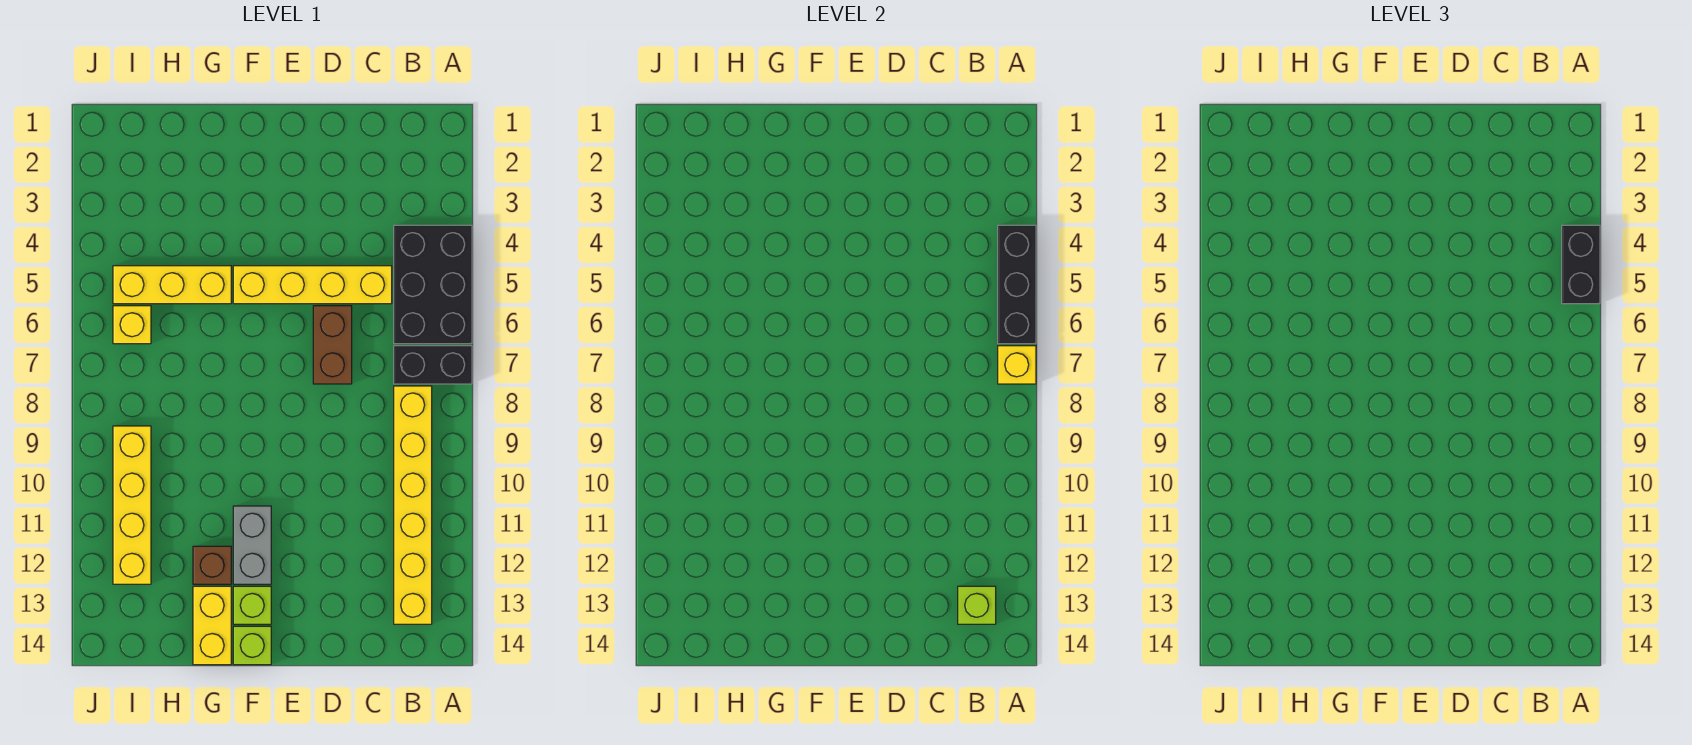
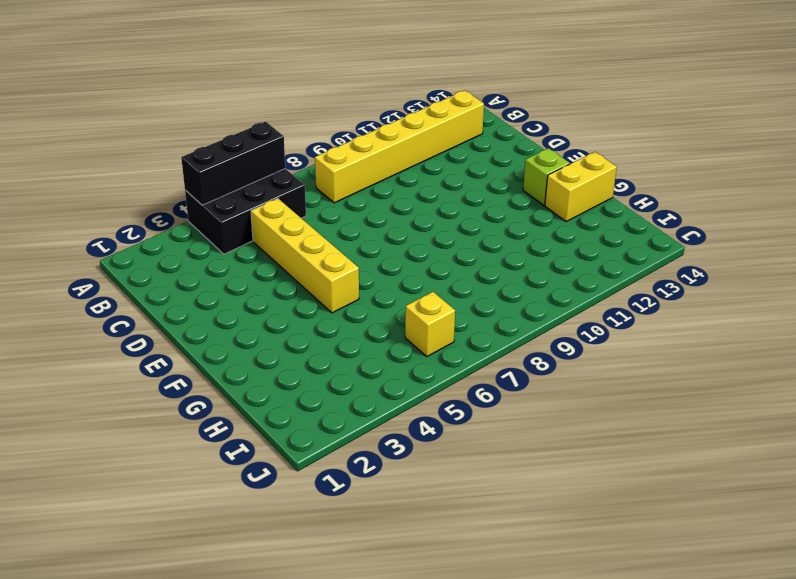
none -> black 1x2 brick [394,346,472,384]
none -> brown 1x2 brick [313,306,352,384]
none -> grey 1x2 brick [233,506,271,584]

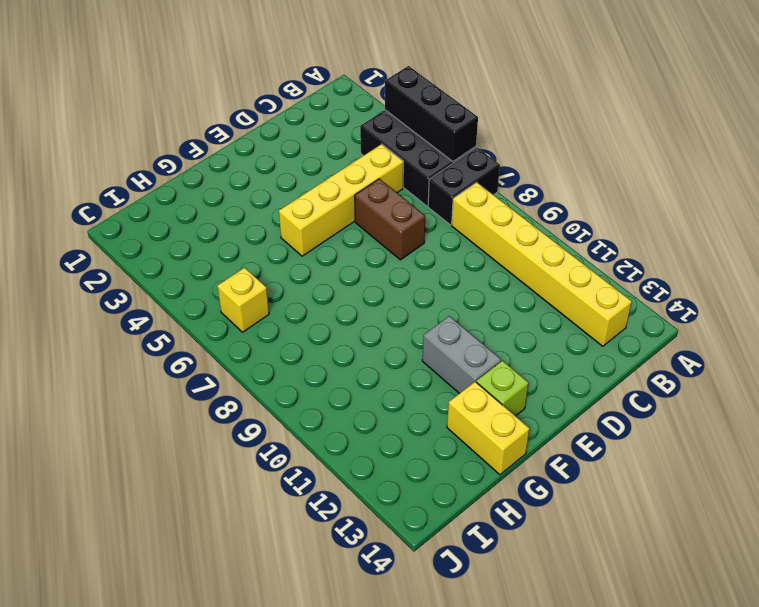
none -> lime 1x1 brick [233,626,271,665]
none -> yellow 1x3 brick [113,266,231,304]
none -> brown 1x1 brick [193,546,231,584]

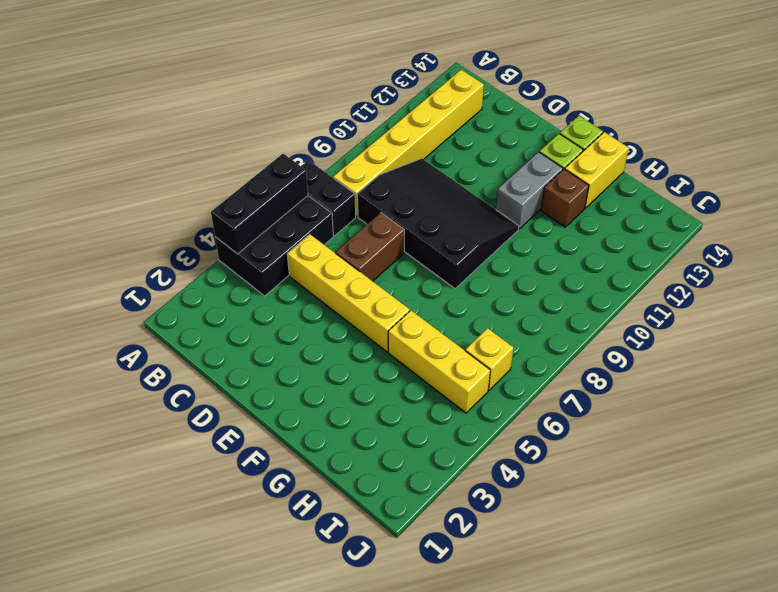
black 3x4 slope [357,159,519,289] -> none
none -> yellow 1x4 brick [113,426,151,584]
none -> yellow 1x1 brick [998,346,1036,384]
none -> lime 1x1 brick [958,586,996,624]

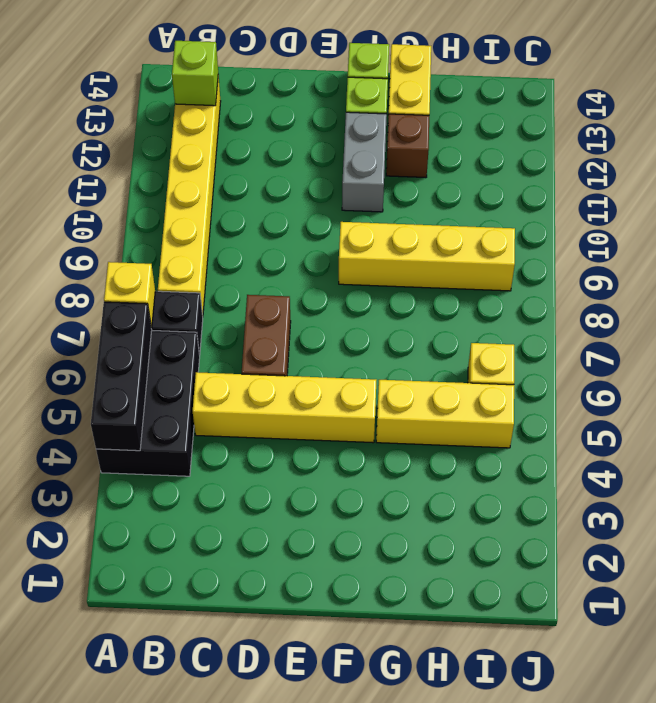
yellow 1x4 brick [339,222,515,291] -> yellow 1x4 brick turned to [113,426,151,584]
none -> black 1x2 brick [1562,225,1600,304]

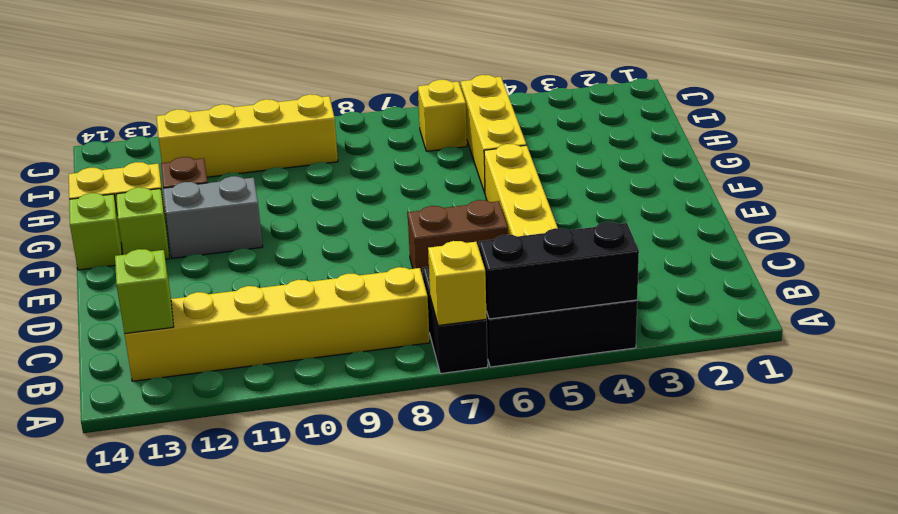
none -> black 1x2 brick [1562,225,1600,304]

